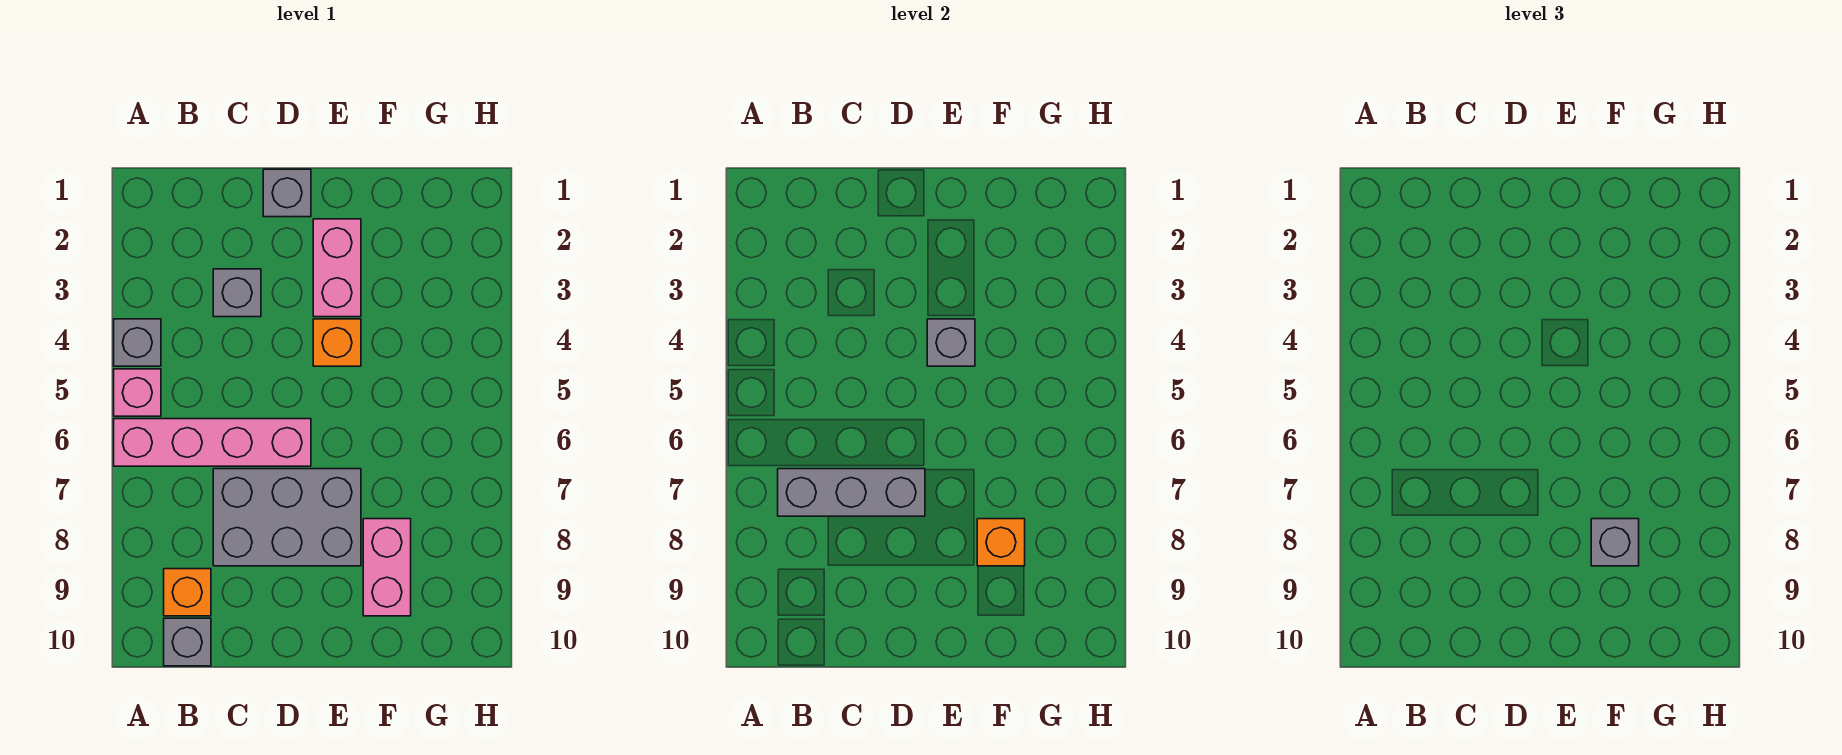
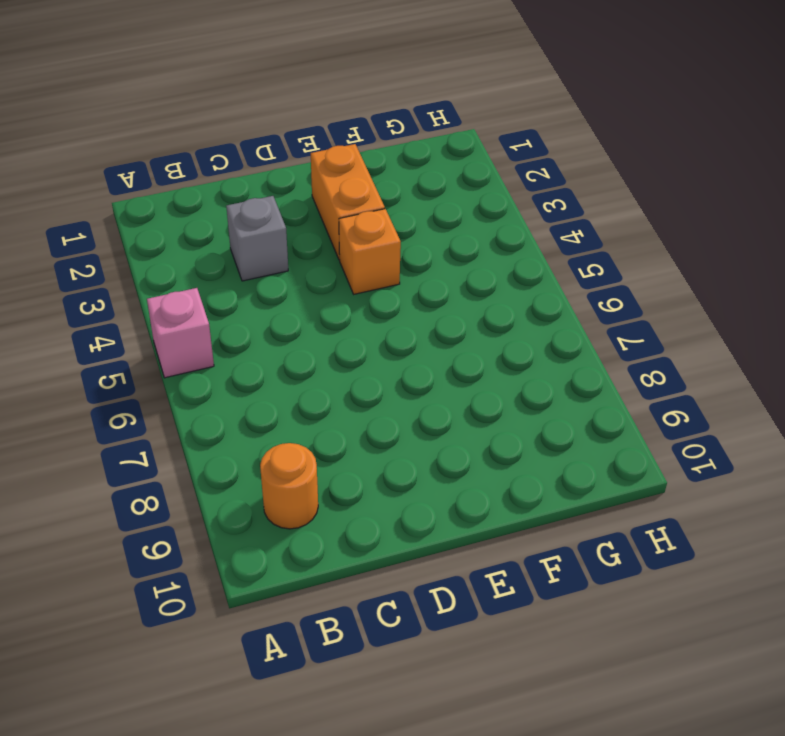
orange 1x1 round brick [260,443,318,529] -> orange 1x1 brick [164,569,211,616]
orange 1x2 brick [311,144,385,260] -> pink 1x2 brick [313,219,361,317]
none -> grey 1x1 brick [114,319,161,366]
none -> pink 1x4 brick [114,419,311,466]
none -> grey 1x1 brick [164,618,211,666]

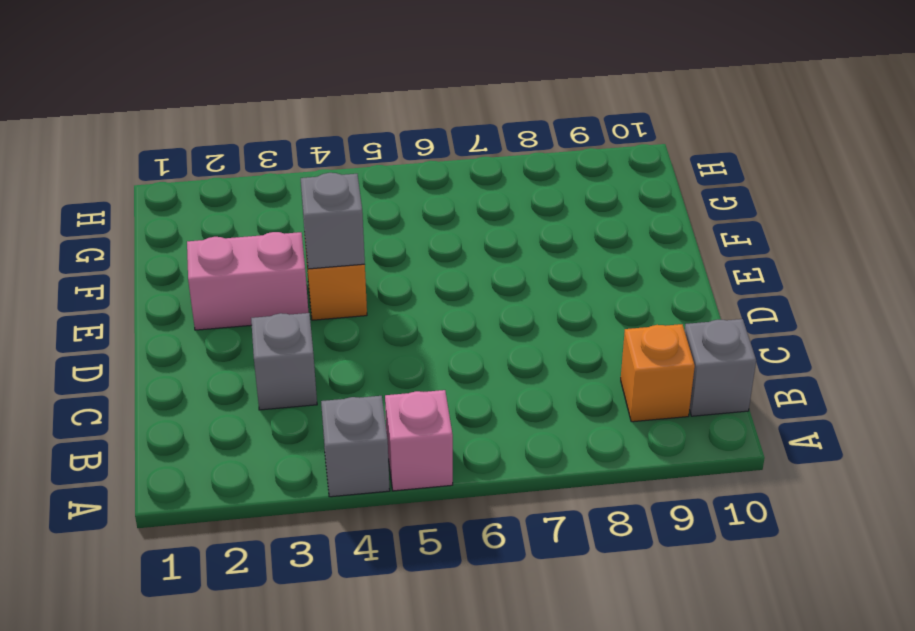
none -> pink 1x4 brick [114,419,311,466]
none -> grey 2x3 brick [213,469,361,566]
none -> grey 1x1 brick [263,169,311,217]

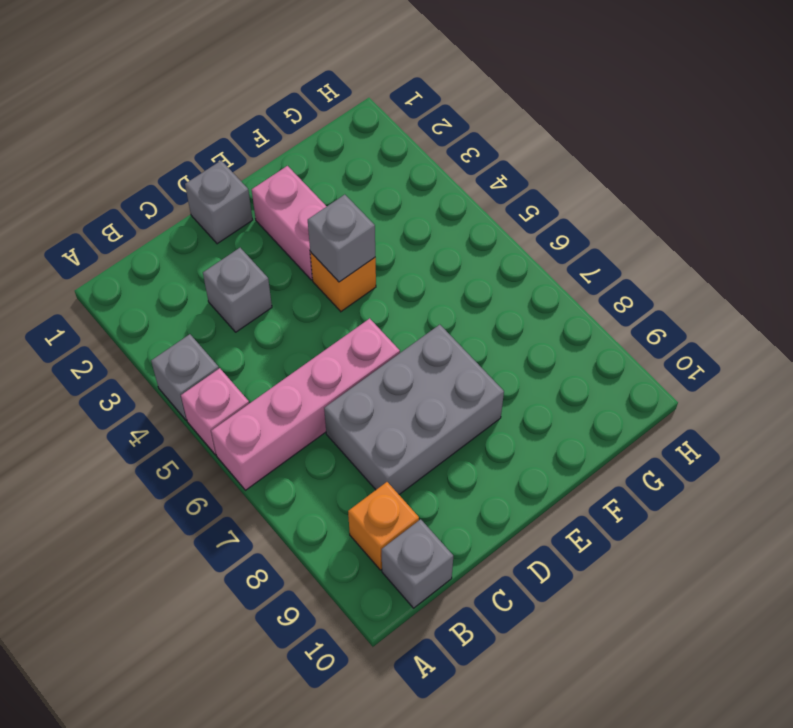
none -> pink 1x2 brick [363,519,411,616]
none -> grey 1x3 brick [778,469,925,516]
none -> orange 1x1 brick [977,519,1025,566]

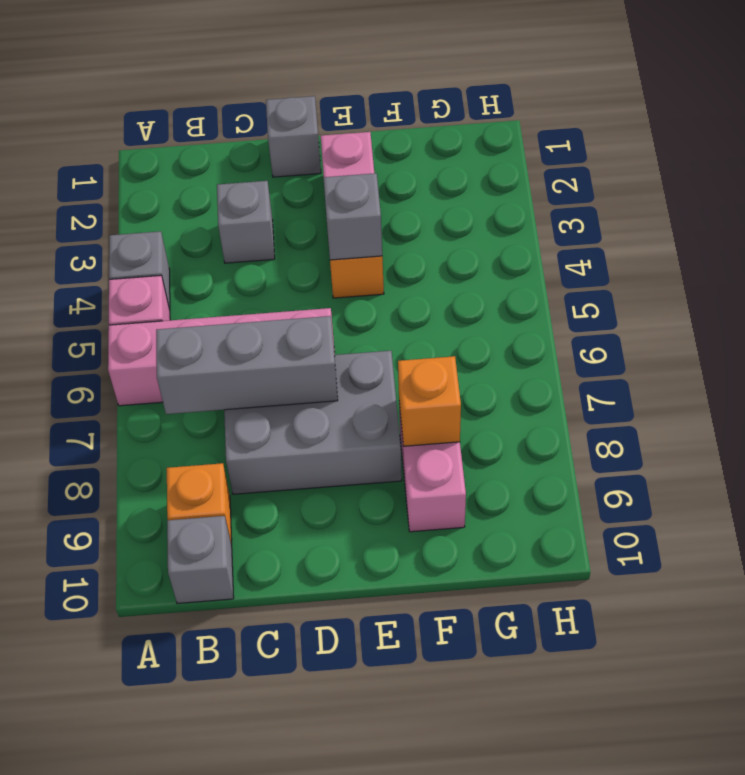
none -> grey 1x1 brick [1591,519,1639,566]

